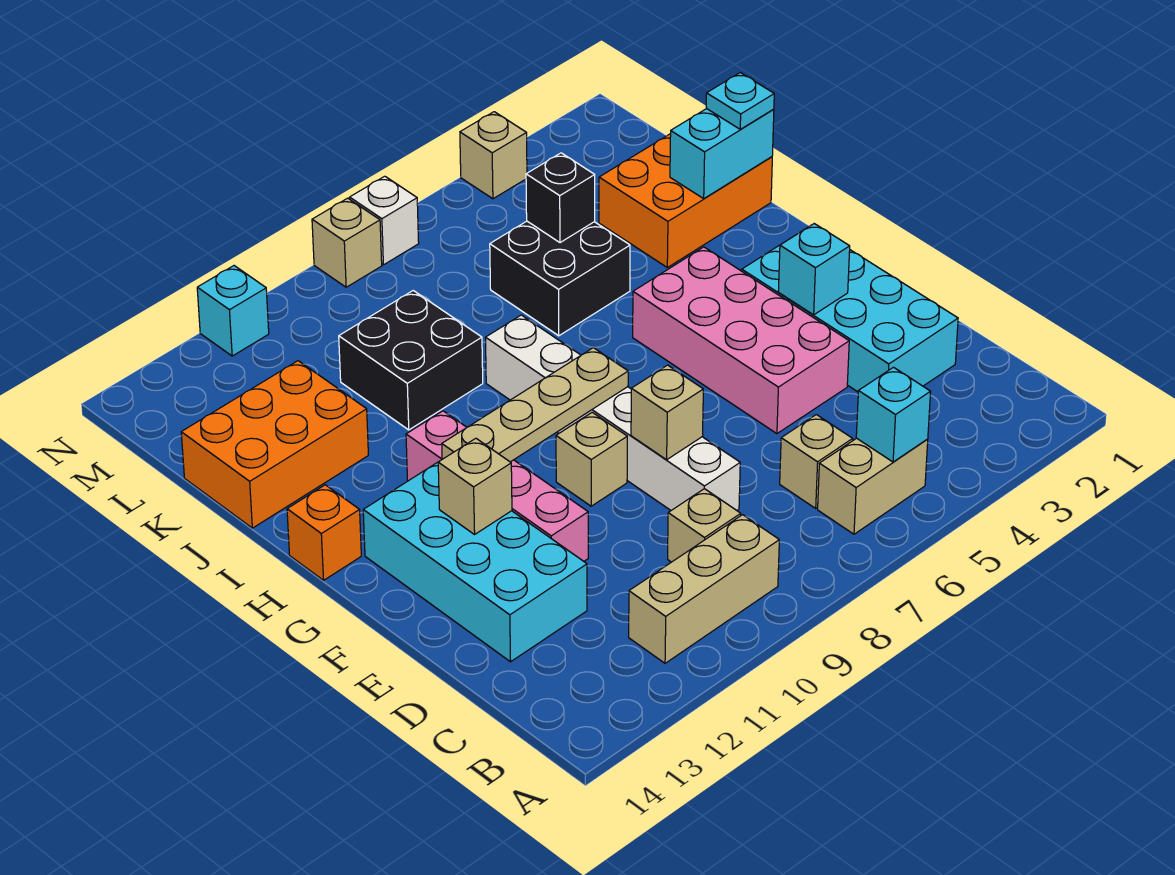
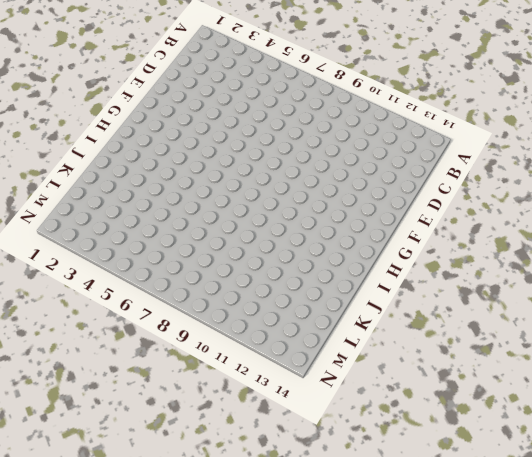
none -> tan 1x2 brick [818,438,928,534]
none -> tan 1x3 brick [629,515,779,663]
none -> tan 1x1 brick [780,415,853,508]

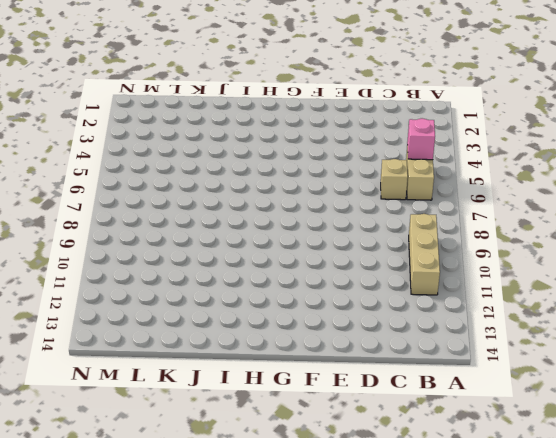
pink 1x1 brick [407,118,435,160] -> cyan 1x1 brick [856,367,931,462]
none -> tan 1x1 brick [668,489,741,562]
none -> cyan 2x4 brick [742,245,958,392]
none -> white 1x6 brick [486,315,740,510]

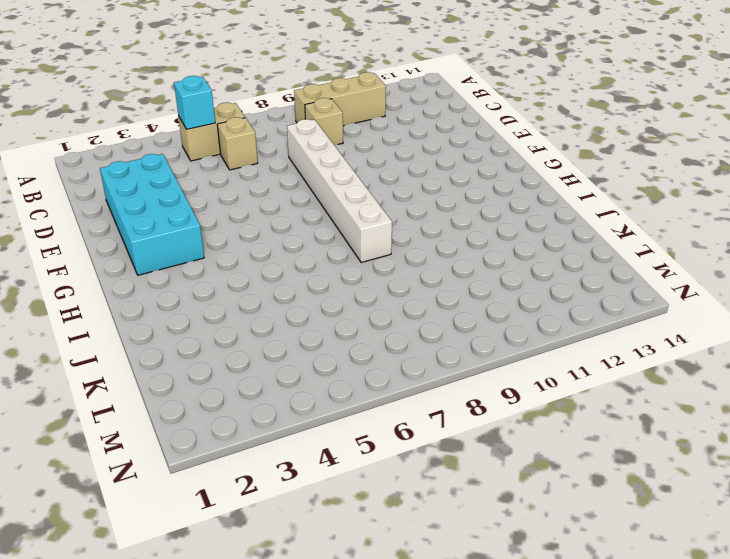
none -> cyan 2x4 brick [363,462,587,662]
none -> pink 2x4 brick [633,247,849,434]
none -> pink 1x4 brick [406,411,588,561]

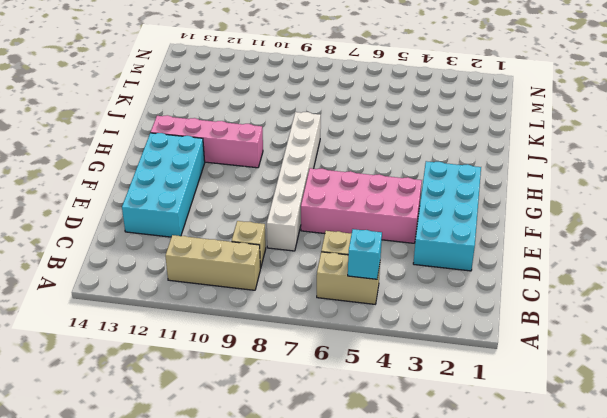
pink 2x4 brick [301,168,422,243] -> pink 2x4 brick turned to [633,247,849,434]
pink 1x4 brick [151,115,263,168] -> pink 1x4 brick turned to [406,411,588,561]
none -> tan 1x1 brick [556,412,627,506]
none -> orange 1x1 brick [287,485,361,580]
none -> orange 2x3 brick [599,134,772,268]

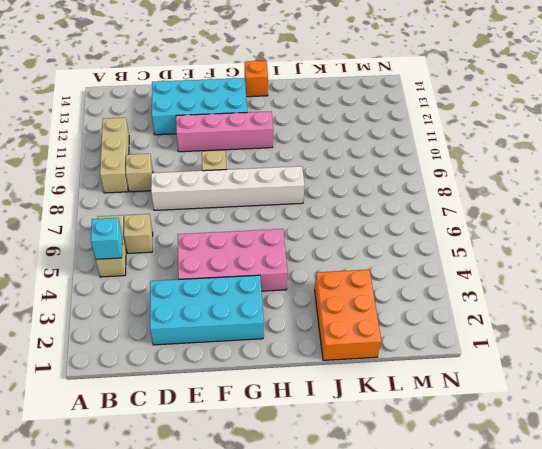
none -> black 2x2 brick [490,221,630,336]
none -> black 2x2 brick [339,291,483,430]
none -> orange 2x3 brick [181,361,368,528]

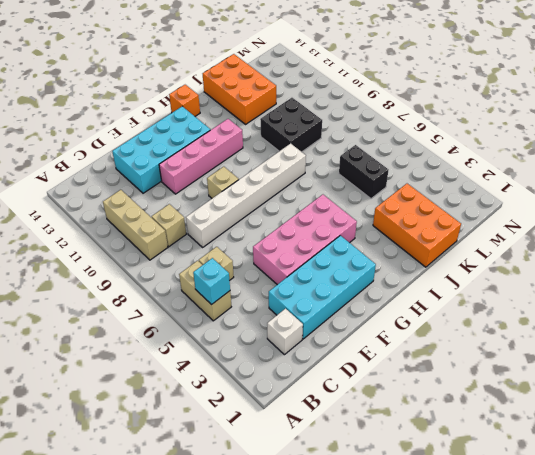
white 1x1 brick [267,309,303,355] -> white 1x1 brick moved to [350,176,419,265]
black 1x2 brick [339,145,388,199] -> black 2x2 brick [490,221,630,336]
none -> tan 1x1 brick [460,112,527,199]
none -> tan 1x1 brick [312,198,382,287]
none -> cyan 1x1 brick [197,266,269,356]

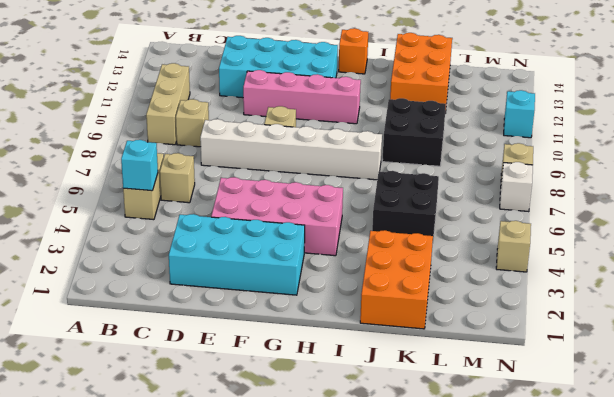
none -> tan 1x1 brick [631,365,703,460]
none -> cyan 1x1 brick [778,224,850,315]
none -> tan 1x1 brick [438,438,512,534]

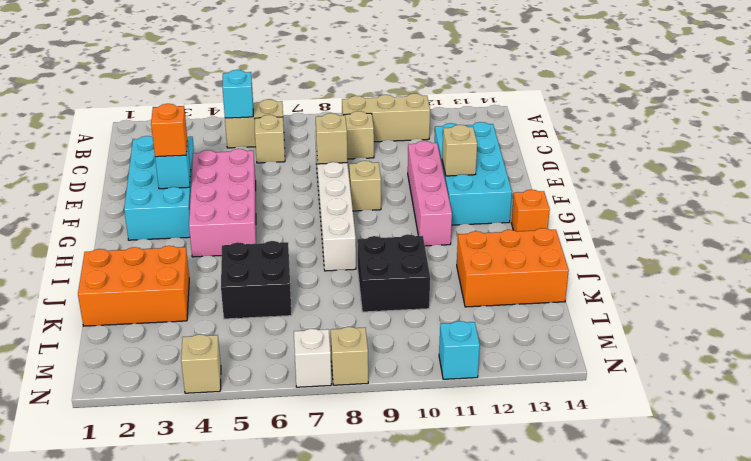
orange 1x1 brick [151,104,187,157] -> none
none -> tan 1x4 plate [442,348,628,462]
none -> cyan 1x2 brick [670,109,774,199]
none -> black 1x1 brick [526,153,595,243]

